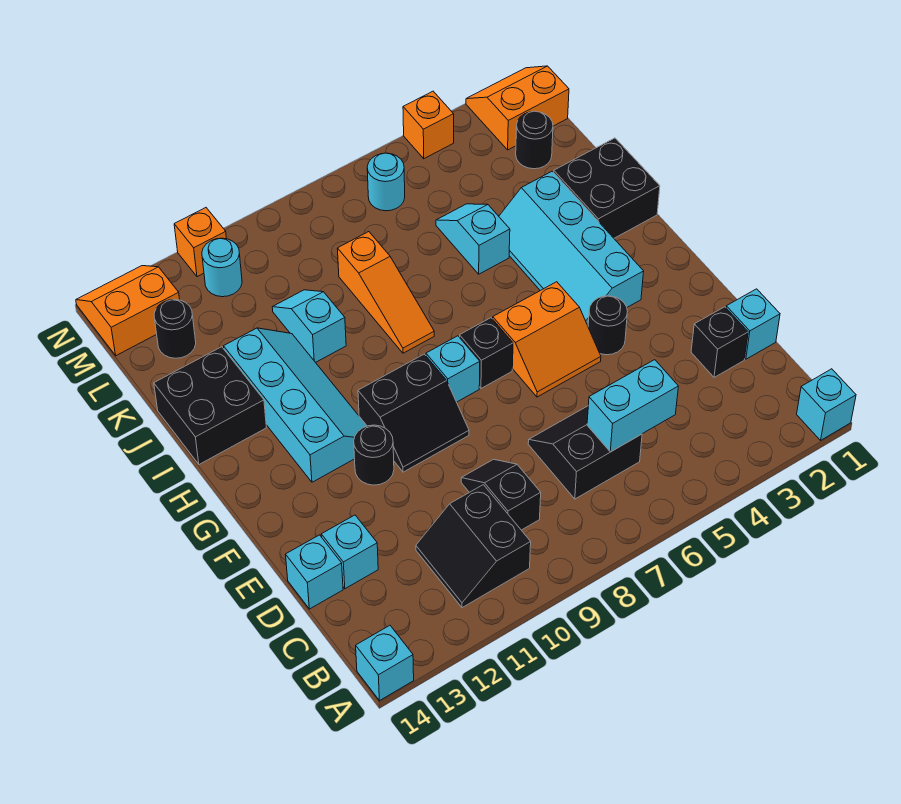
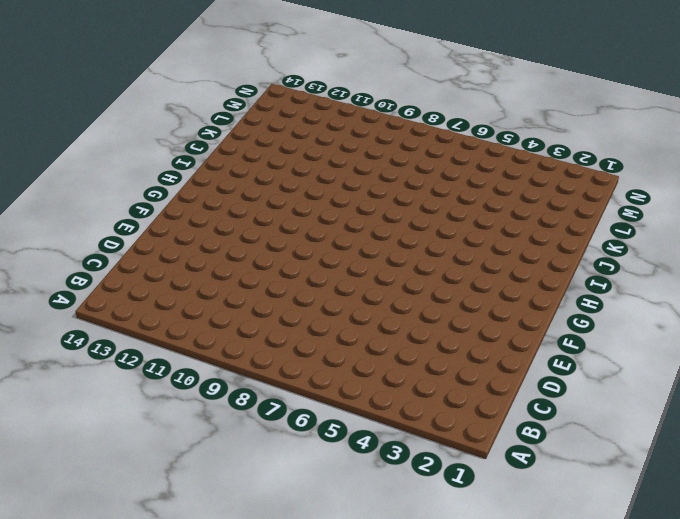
none -> cyan 1x1 brick [797,369,856,440]
none -> cyan 1x1 brick [356,625,414,701]
none -> black 2x2 slope [416,485,531,608]
none -> black 2x2 slope [528,406,642,499]

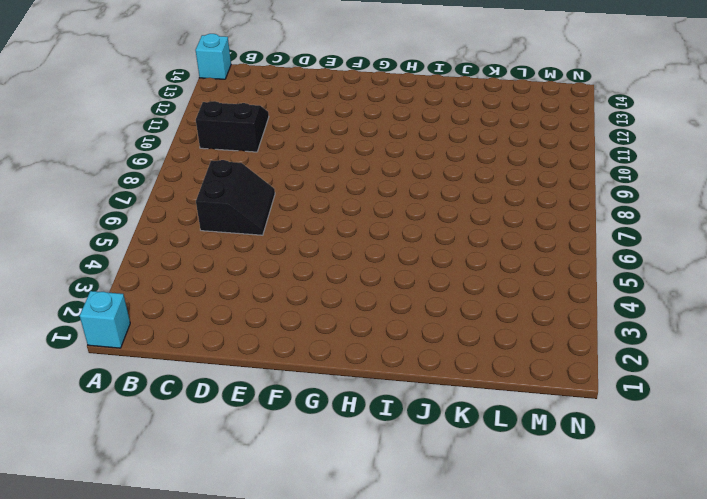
none -> black 1x2 slope [461,459,541,530]
none -> cyan 1x1 brick [726,289,780,359]
none -> black 1x1 brick [691,307,748,377]
none -> cyan 1x1 brick [321,515,378,589]

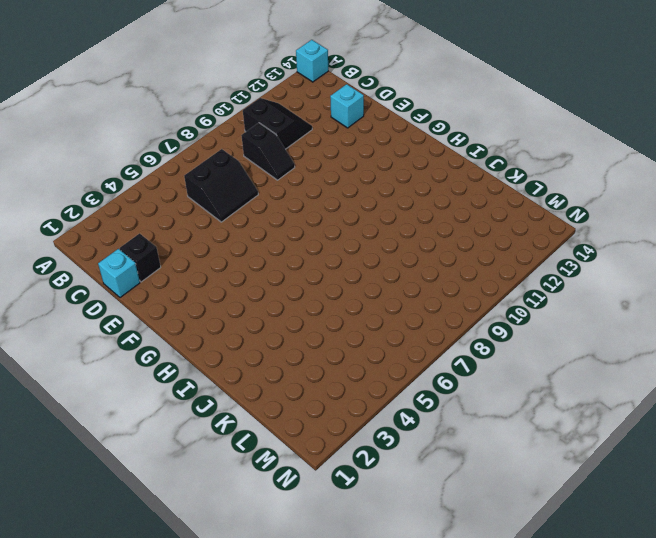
none -> cyan 1x1 brick [797,369,856,440]
none -> cyan 1x1 brick [286,535,343,609]
none -> black 1x1 round brick [588,296,628,355]
none -> orange 2x2 slope [493,282,601,397]

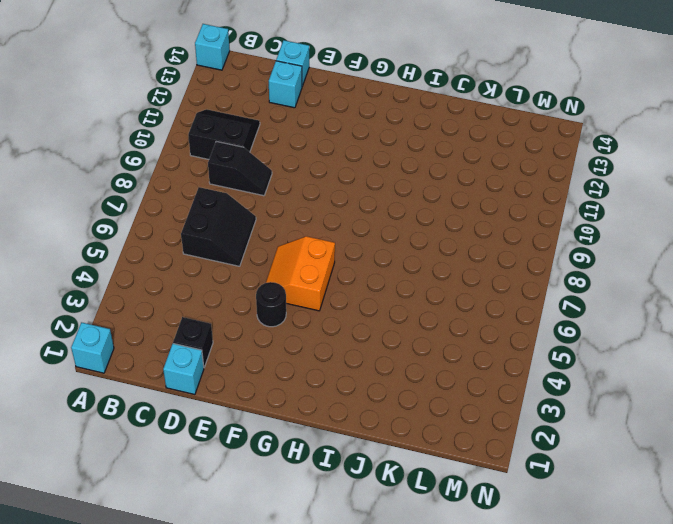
none -> black 2x2 slope [358,354,469,472]
none -> black 1x1 round brick [354,425,394,485]
none -> cyan 2x4 slope [499,171,644,326]
none -> black 1x1 brick [460,318,513,388]

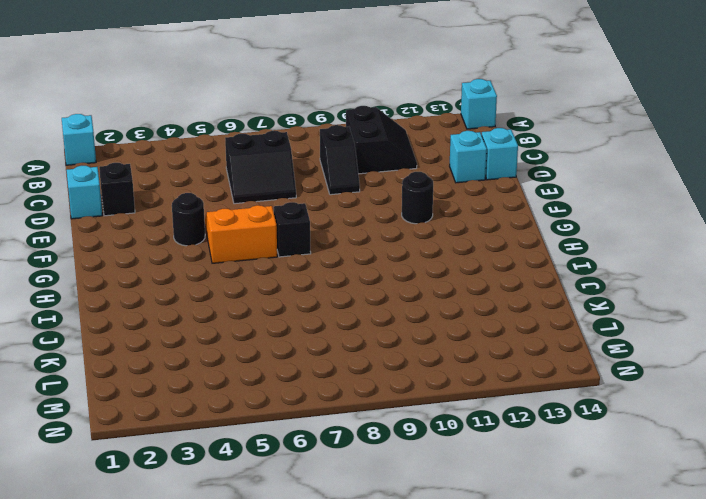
none -> black 2x2 slope [358,354,469,472]
none -> cyan 2x4 slope [499,171,644,326]
none -> cyan 1x1 brick [426,336,480,402]
none -> cyan 2x4 slope [224,328,367,482]

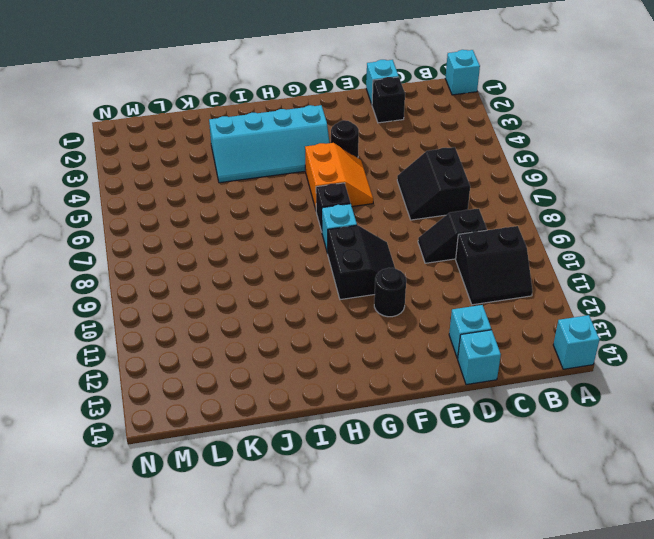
none -> cyan 2x4 slope [224,328,367,482]
none -> black 2x2 brick [554,138,660,238]
none -> orange 1x3 slope [337,232,434,353]
none -> black 2x2 brick [154,347,266,464]

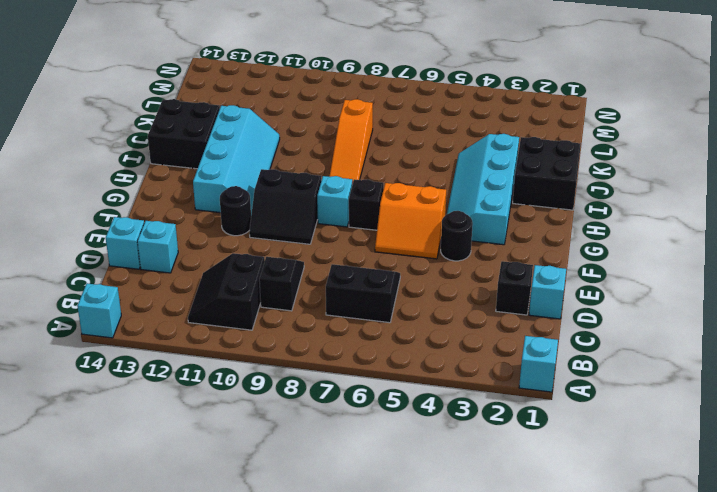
none -> cyan 1x2 slope [436,204,510,274]
none -> cyan 1x2 slope [272,290,346,362]
none -> black 1x1 round brick [516,111,553,169]
none -> black 1x1 round brick [154,299,196,358]

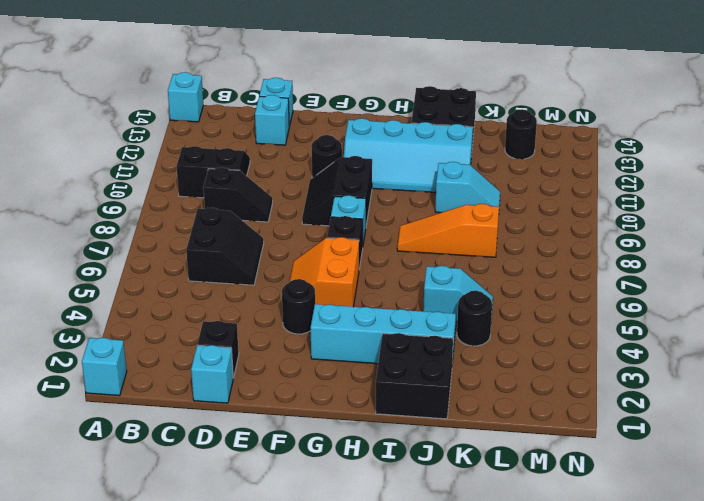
black 1x1 round brick [457,291,492,346] -> black 1x1 round brick moved to [516,111,553,169]
none -> orange 2x2 slope [466,66,569,150]
none -> cyan 1x1 round brick [367,153,405,211]
none -> cyan 1x1 round brick [202,238,242,297]
none -> orange 2x2 slope [76,266,180,356]

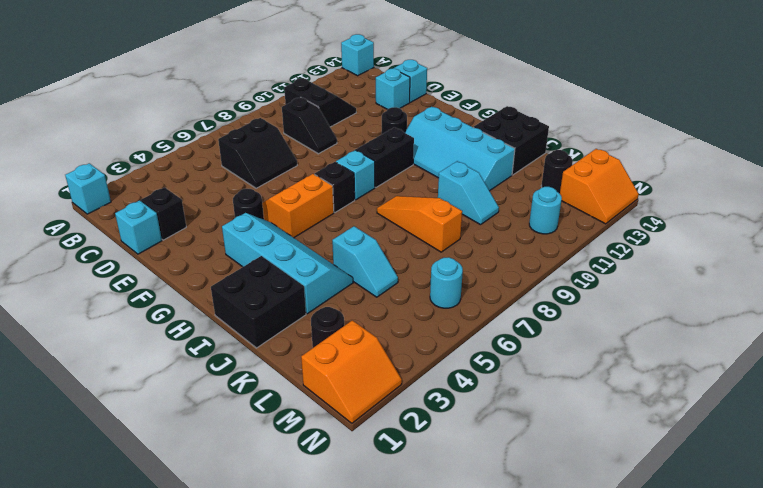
none -> orange 1x1 brick [403,91,454,159]
none -> orange 1x1 brick [174,208,226,277]
none -> cyan 1x2 brick [587,360,678,452]

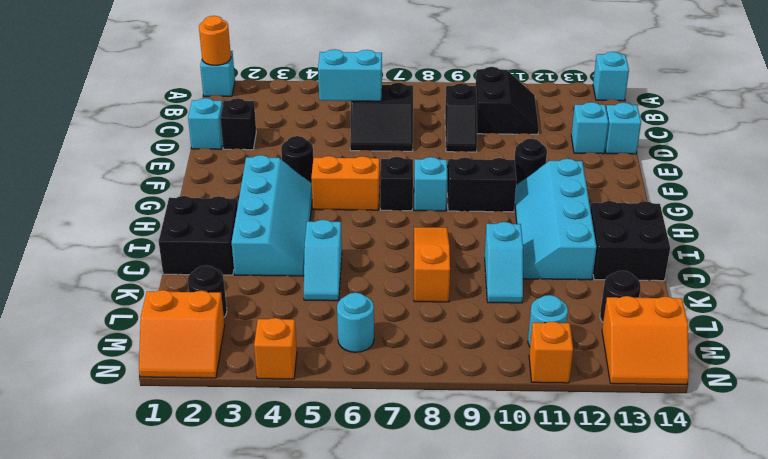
orange 1x1 round brick [199,16,231,65] -> none

